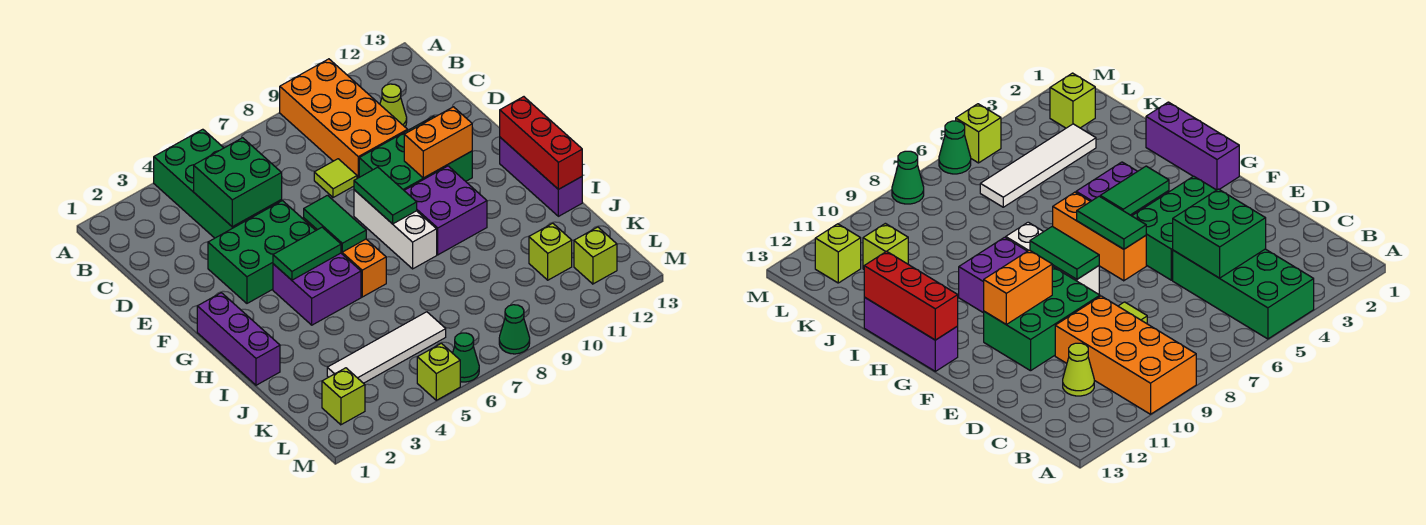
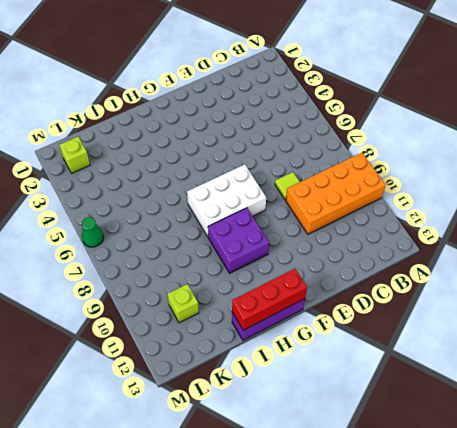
white 2x3 brick [187,165,266,238] -> white 1x3 brick [354,190,437,269]
none -> green 2x4 brick [154,129,282,238]
none -> lime 1x1 cone [380,84,407,127]
none -> green 2x3 brick [208,201,316,303]

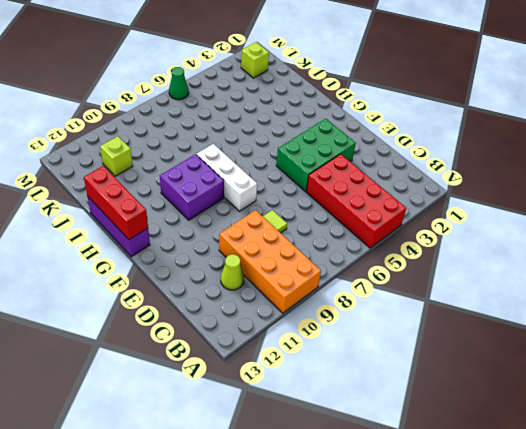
red 2x4 brick [306,154,406,248] -> green 2x4 brick [154,129,282,238]
none -> green 2x3 brick [359,116,472,190]
none -> orange 1x3 brick [304,218,386,297]
none -> purple 1x3 brick [197,293,280,385]

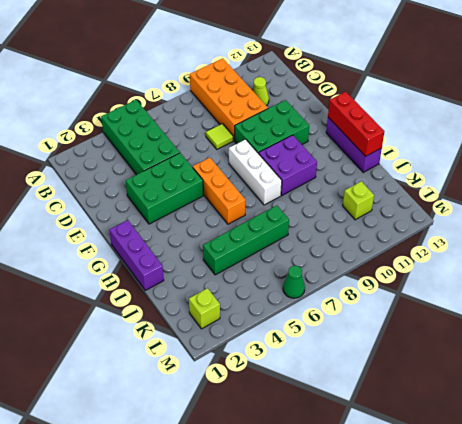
green 1x4 brick [203,206,289,275] -> none
none -> purple 2x2 brick [273,253,361,325]
none -> white 1x4 tile [327,312,446,383]
none -> lime 1x1 brick [574,227,617,284]

